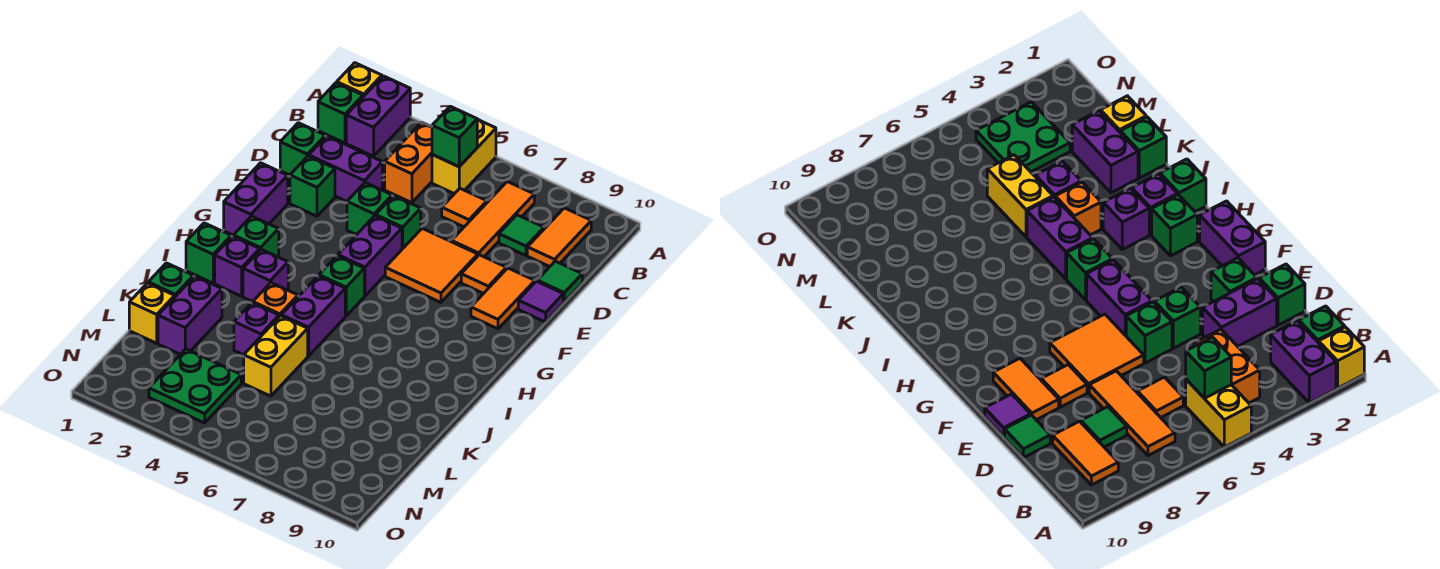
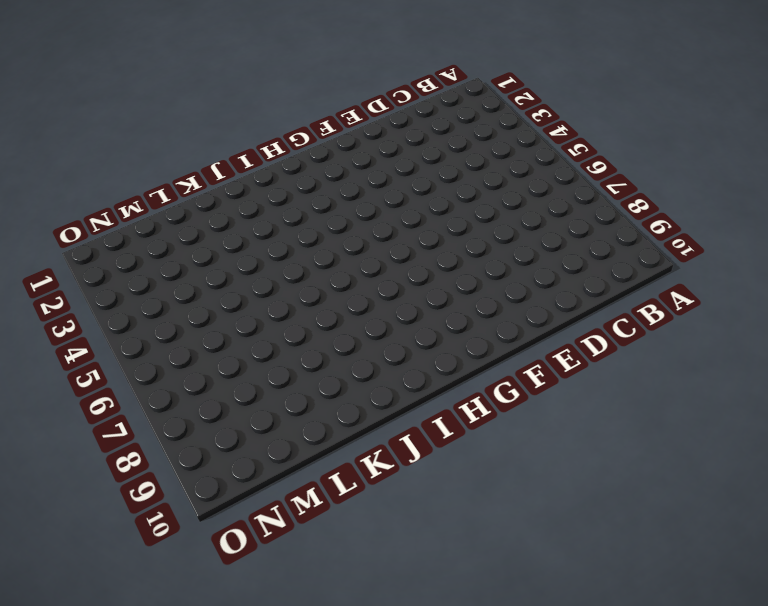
none -> yellow 1x1 brick [337,63,382,97]
none -> purple 1x2 brick [346,76,410,156]
none -> yellow 1x2 brick [432,120,496,194]
none -> green 1x1 brick [318,83,363,143]

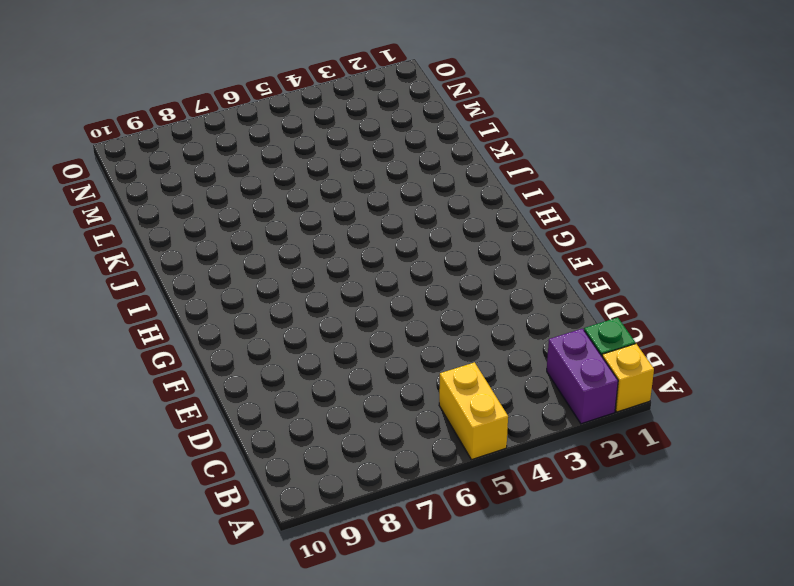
none -> orange 1x2 brick [385,122,432,203]
none -> orange 1x3 tile [452,182,534,257]
none -> orange 1x2 tile [527,208,591,267]
none -> orange 1x1 tile [442,188,487,227]

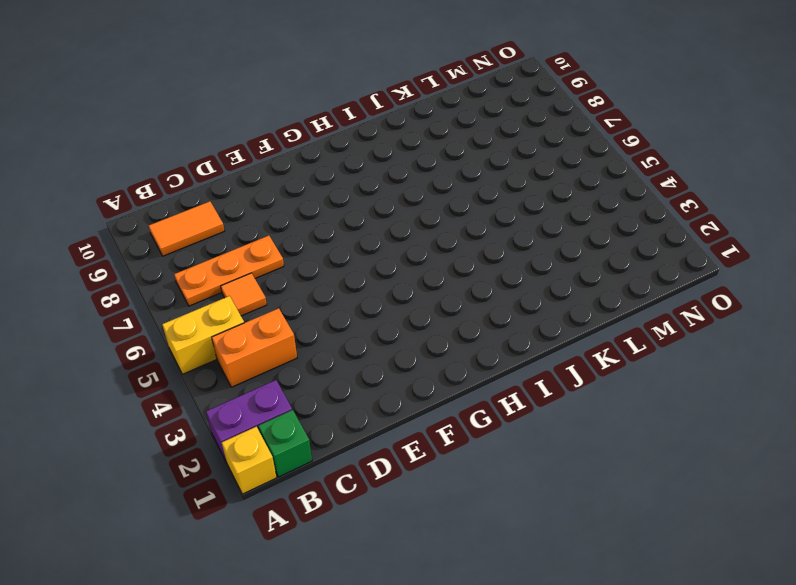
orange 1x3 plate [174,236,284,306] -> orange 1x3 tile [452,182,534,257]
none -> green 1x1 tile [499,215,544,255]
none -> green 1x1 brick [280,123,325,175]
none -> purple 1x2 brick [309,136,382,201]
none -> green 1x1 tile [537,261,582,302]

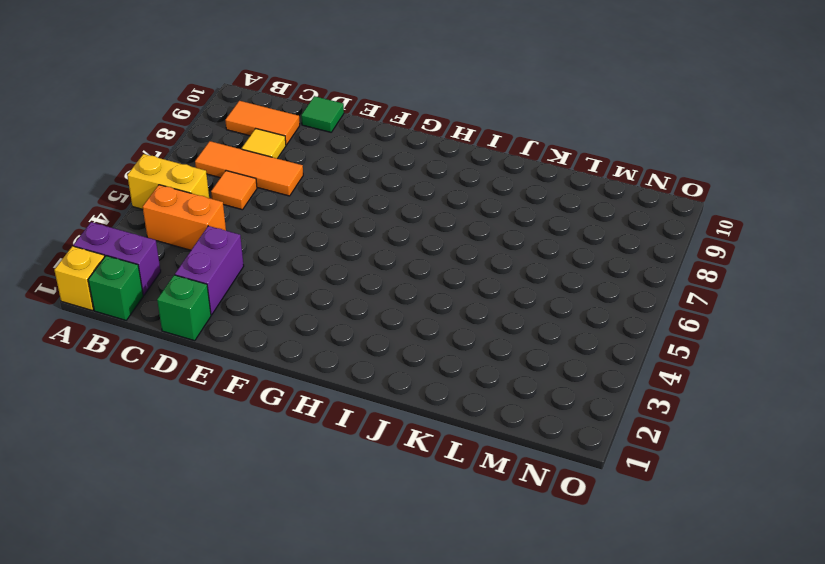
yellow 1x1 tile [242,129,286,159] -> green 1x1 tile [499,215,544,255]
none -> green 1x1 brick [290,156,335,216]
none -> green 1x1 brick [347,183,392,235]
none -> green 1x1 brick [376,196,421,249]
none -> orange 2x2 tile [385,228,478,302]

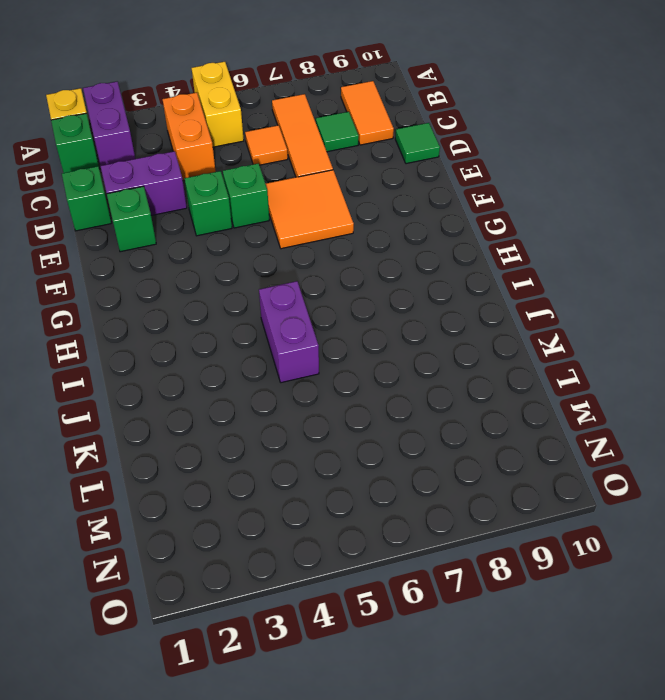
none -> orange 1x1 tile [461,255,506,294]
none -> orange 1x2 tile [471,268,535,329]
none -> purple 1x1 tile [518,281,563,322]
none -> purple 1x2 brick [224,163,288,235]

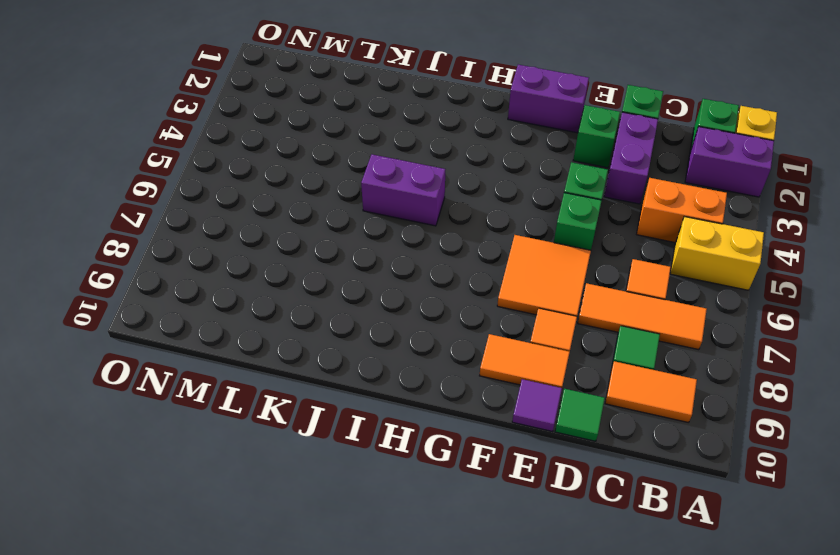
none -> purple 1x2 brick [338,216,402,296]
none -> green 1x1 brick [233,216,279,257]
none -> green 1x1 brick [319,256,364,316]
none -> green 1x1 brick [186,223,231,283]

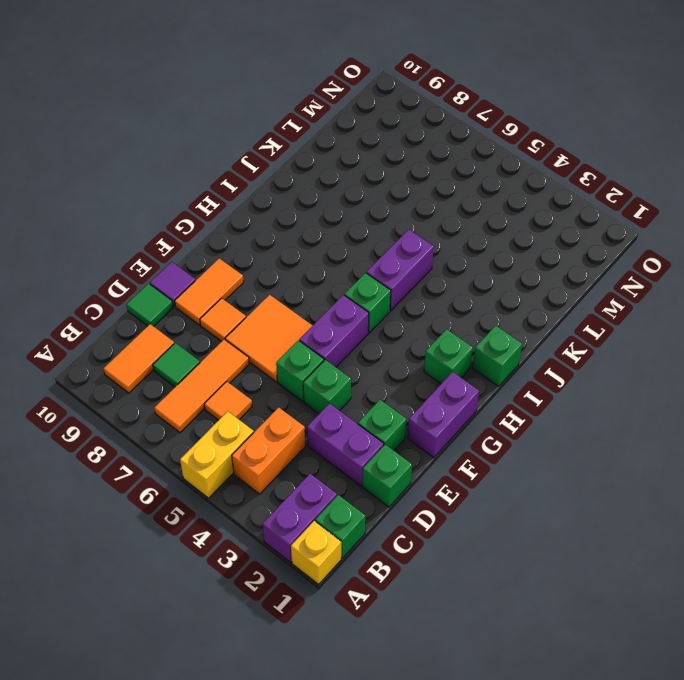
none -> purple 1x1 brick [215,236,260,296]
none -> purple 1x1 brick [243,249,288,302]
none -> orange 1x1 brick [253,283,298,317]
none -> green 1x1 brick [148,263,193,297]

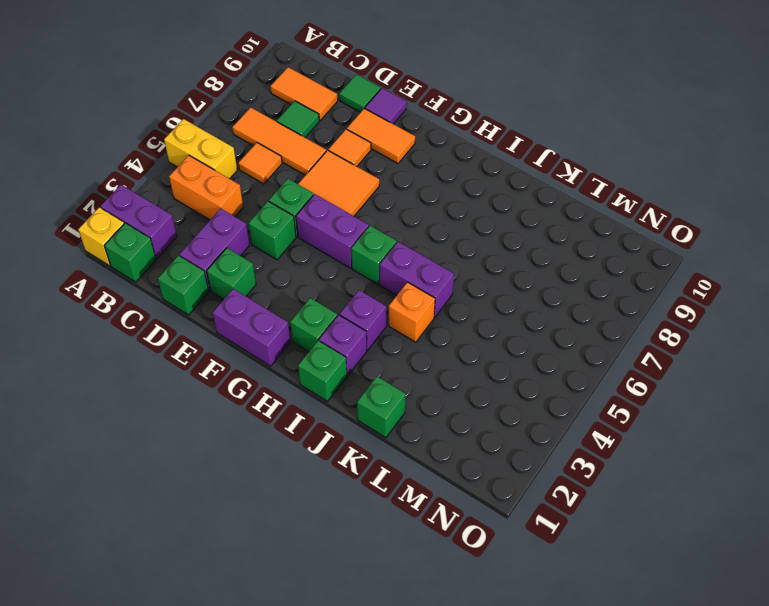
none -> purple 1x2 brick [158,276,222,354]
none -> purple 1x1 brick [234,303,279,355]
none -> yellow 1x2 brick [244,316,308,396]
none -> yellow 1x1 brick [129,283,175,343]

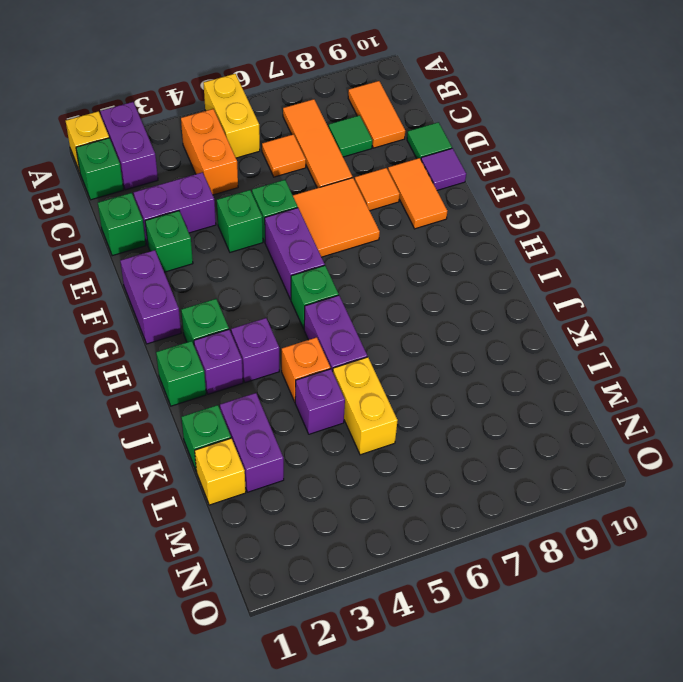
none -> green 2x2 plate [149,349,241,423]
none -> green 1x1 brick [432,106,477,167]

